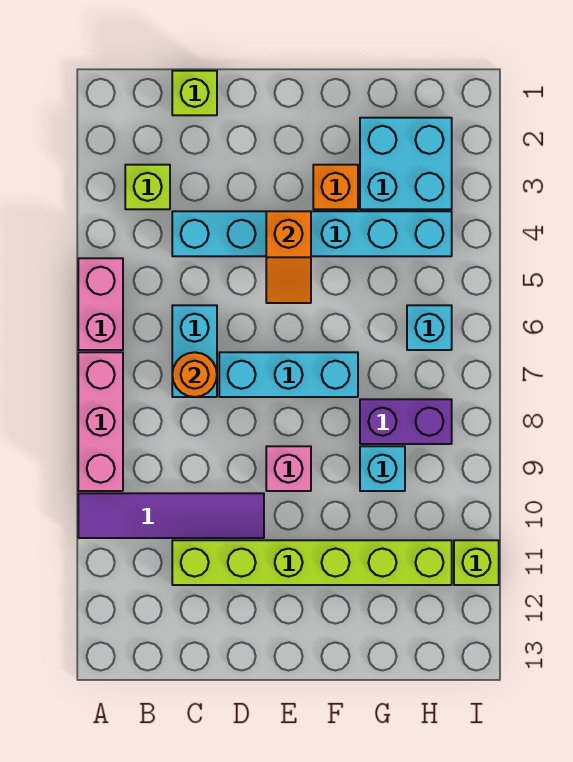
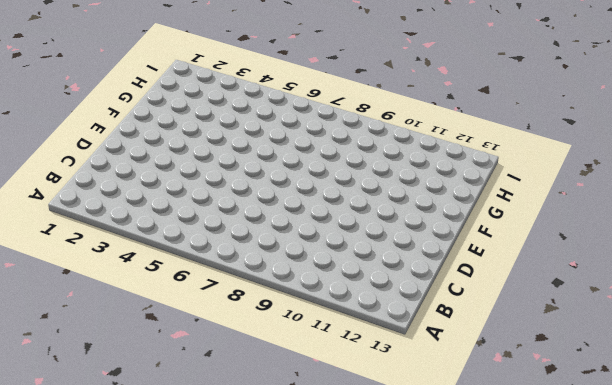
none -> pink 1x2 brick [78,258,123,350]
none -> pink 1x3 brick [78,352,123,491]
none -> purple 1x4 tile [78,493,264,538]

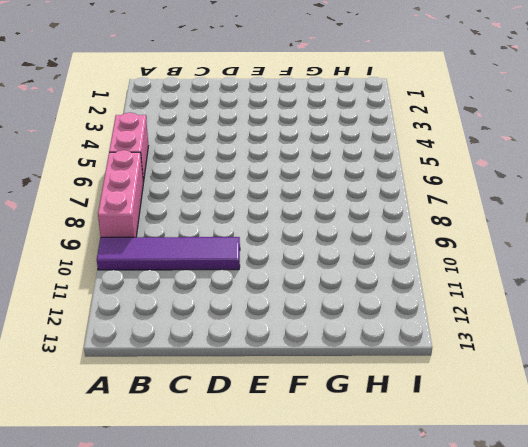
none -> lime 1x1 brick [125,165,170,209]
none -> lime 1x1 brick [172,71,217,115]
none -> cyan 1x6 brick [172,211,452,256]

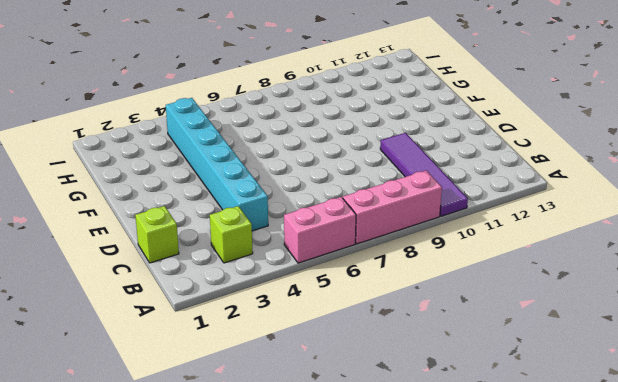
none -> cyan 1x2 brick [172,305,217,397]
none -> lime 1x6 brick [172,540,452,585]
none -> cyan 1x3 brick [219,352,358,397]

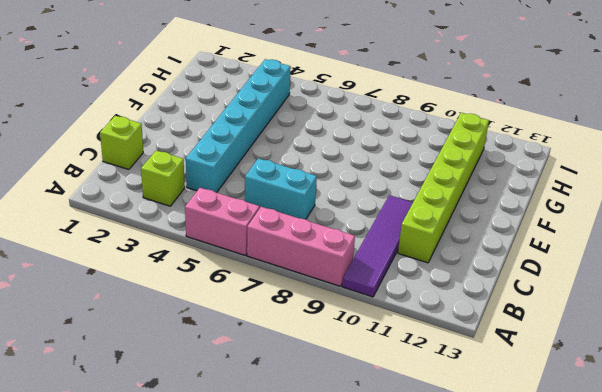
none -> cyan 1x3 brick [219,352,358,397]
none -> pink 1x1 brick [266,446,311,491]
none -> orange 1x1 brick [313,165,358,209]

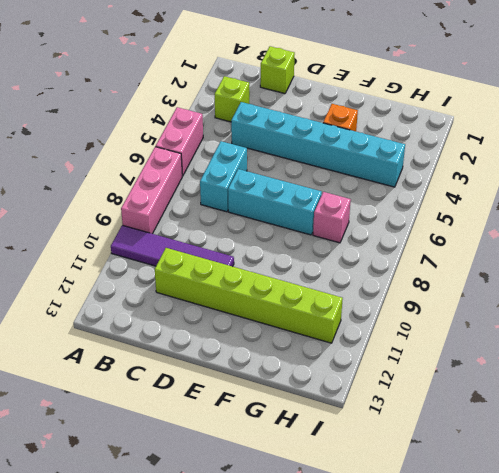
pink 1x1 brick [313,192,351,243] -> pink 1x1 brick moved to [266,446,311,491]
none -> cyan 2x2 brick [360,118,452,209]
none -> purple 1x2 brick [360,399,452,444]
none -> cyan 1x1 brick [360,446,405,491]

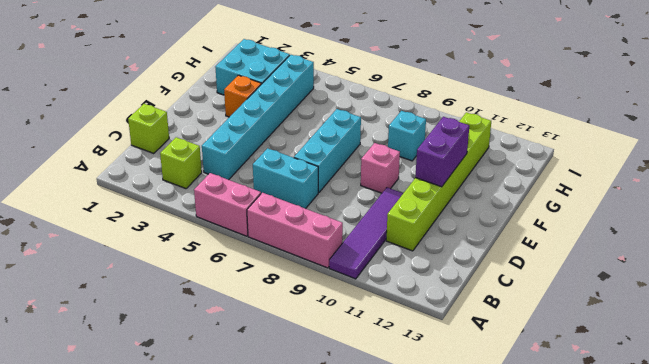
purple 1x2 brick [415,117,469,187] -> purple 1x2 brick moved to [360,399,452,444]
none -> cyan 1x1 brick [407,305,452,350]
none -> lime 1x1 brick [454,540,499,585]
none -> orange 1x1 round brick [172,352,217,397]

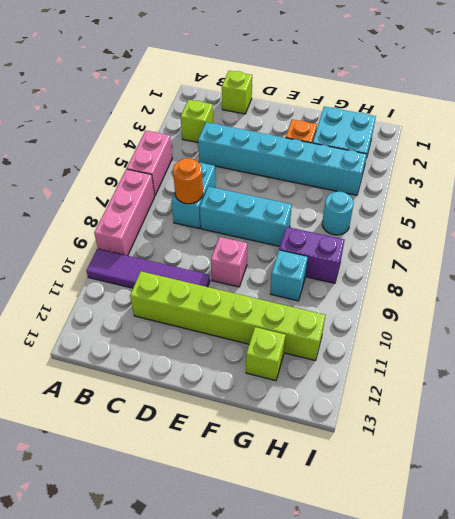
lime 1x1 brick [246,327,286,381] -> lime 1x1 brick moved to [454,540,499,585]
cyan 1x1 round brick [322,191,354,235] -> cyan 1x1 brick [407,305,452,350]
none -> orange 1x2 slope [266,211,311,303]

